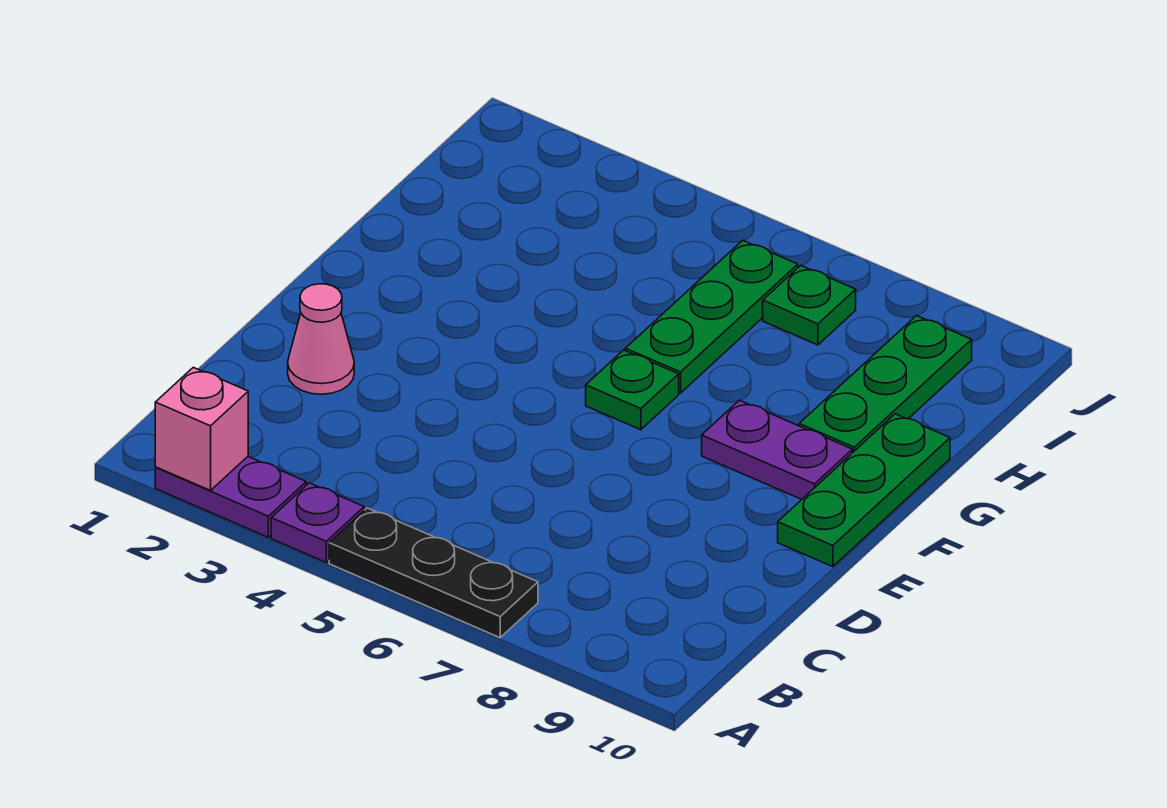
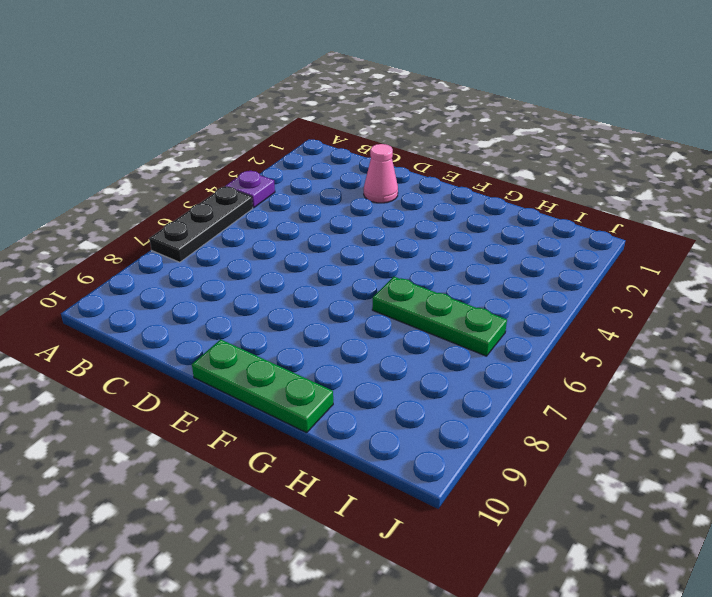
none -> purple 1x2 plate [155,457,306,537]
none -> green 1x1 plate [586,350,679,430]

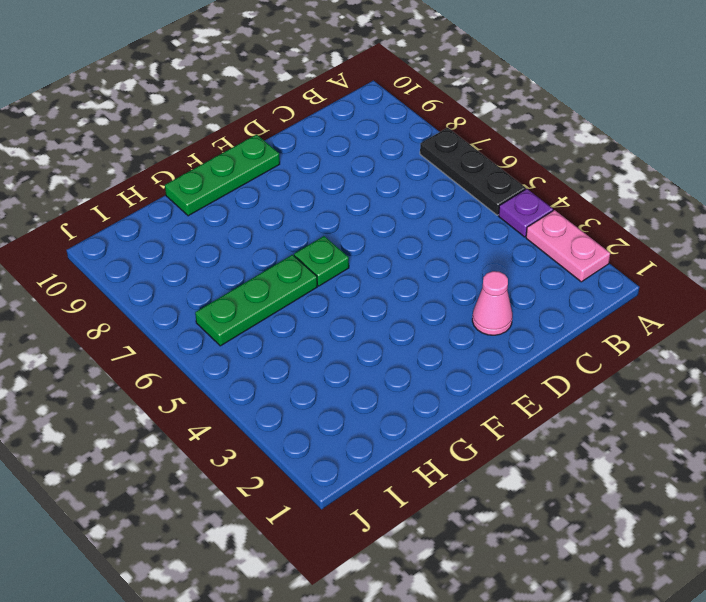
pink 1x2 plate [526,210,610,282] -> purple 1x2 plate [155,457,306,537]
none -> purple 1x2 plate [702,400,852,499]
none -> green 1x3 plate [799,316,972,453]

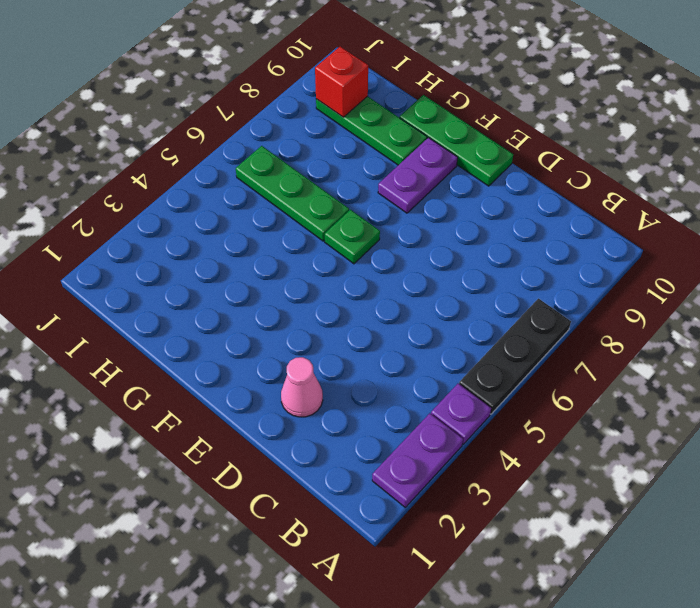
red 1x1 brick [315,47,368,117] -> none
none -> green 1x1 plate [763,265,856,345]
none -> pink 1x1 brick [155,367,248,491]

